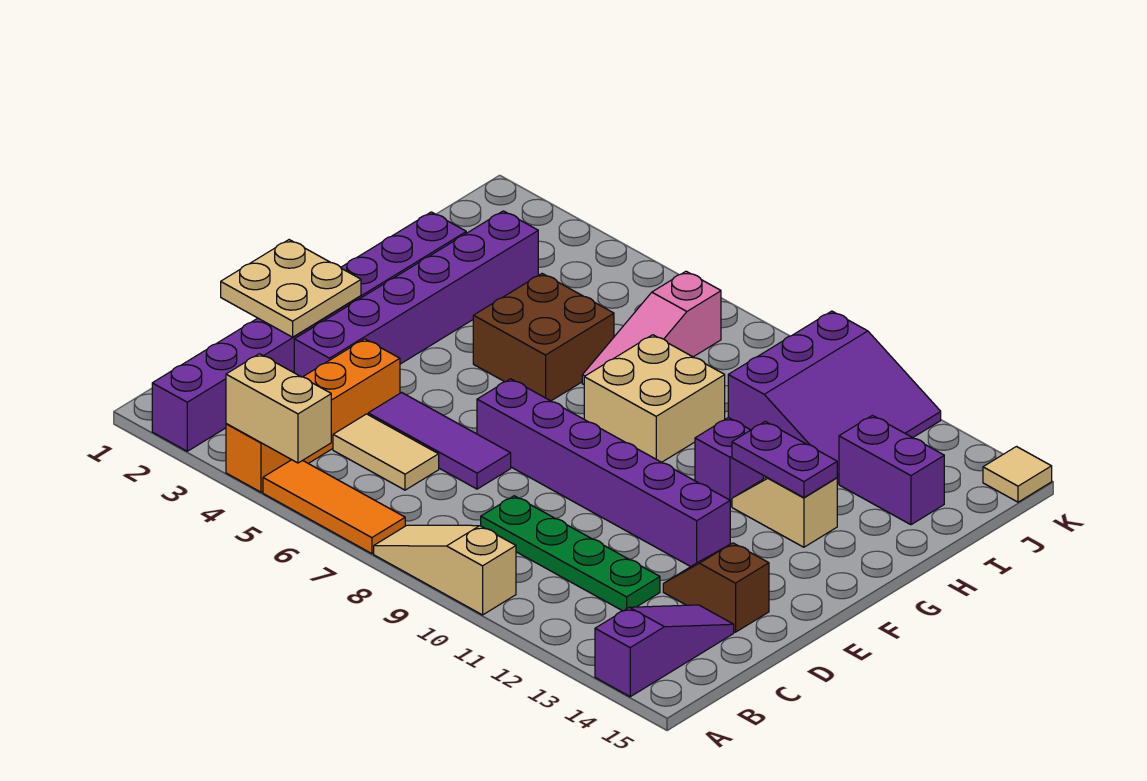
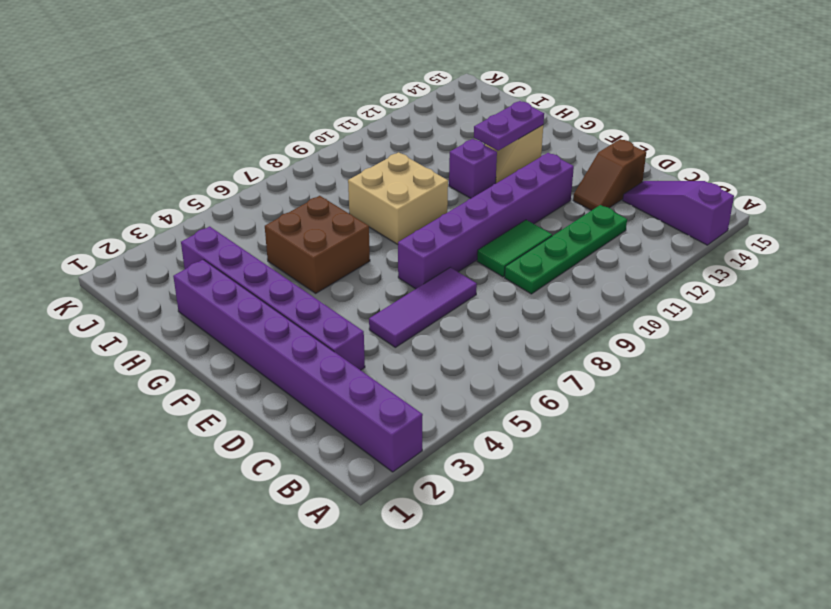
green 1x2 tile [477,220,552,277] -> none
none -> orange 1x4 brick [226,339,400,492]
none -> orange 1x3 tile [263,460,405,554]
none -> tan 1x3 slope [374,525,516,615]

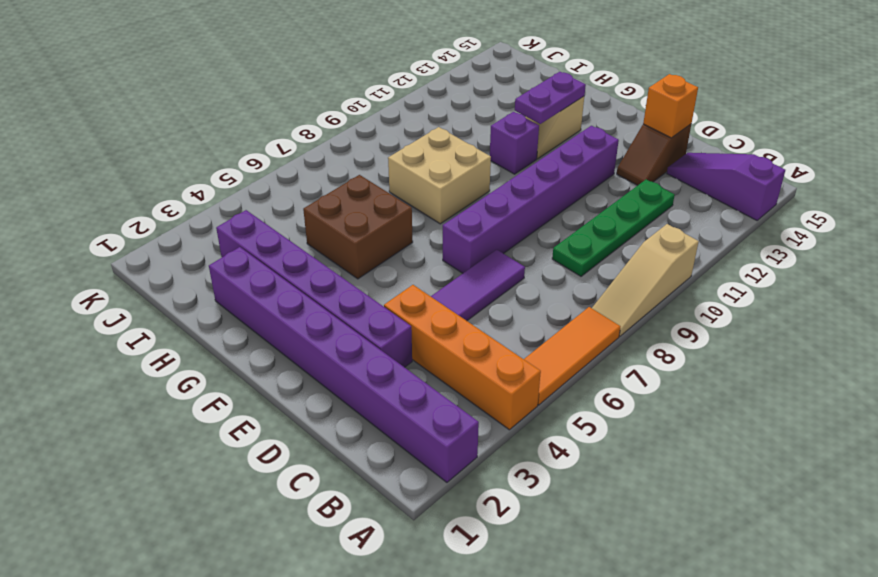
orange 1x1 brick [643,74,698,138] -> none
none -> tan 1x2 tile [333,414,439,490]
none -> pink 1x3 slope [582,271,721,384]
none -> purple 3x3 slope [728,311,941,484]

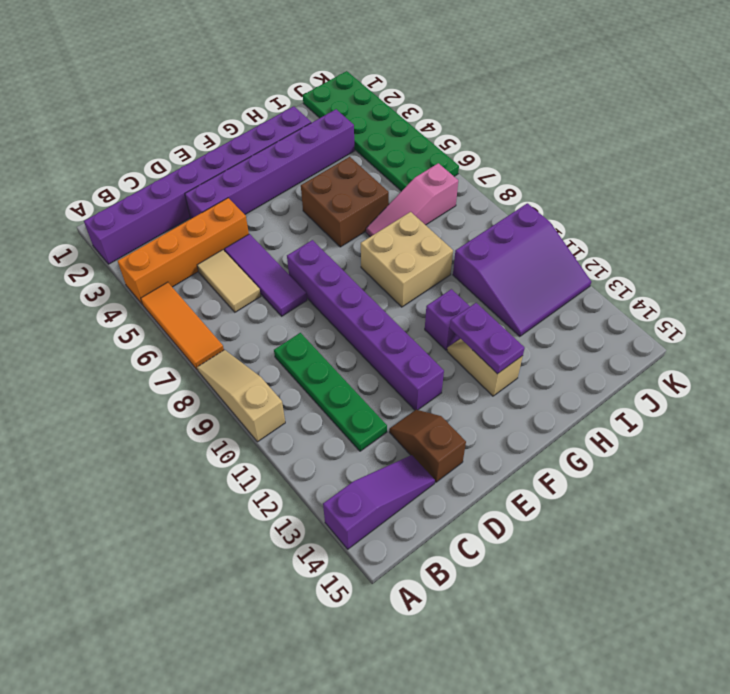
green 2x6 plate [303,71,459,191] -> none
none -> purple 1x2 brick [839,415,944,525]
none -> tan 1x1 tile [983,447,1052,502]
none -> tan 1x2 brick [226,354,331,463]

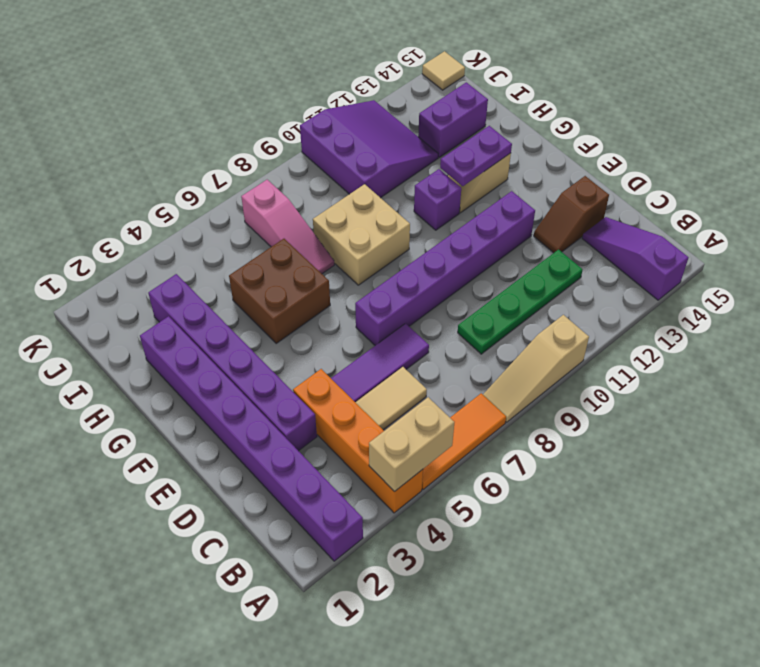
none -> tan 2x2 plate [221,240,361,337]

